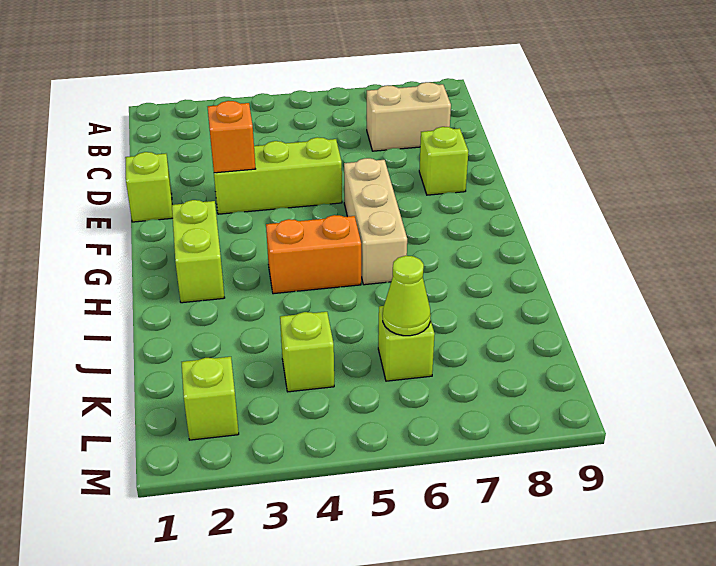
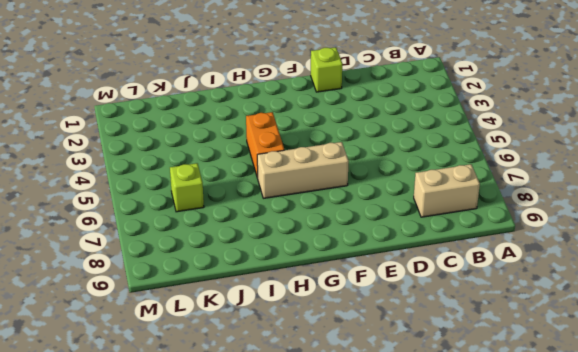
tan 1x2 brick [414,164,480,217] -> tan 1x2 brick turned to [367,82,451,151]
none -> lime 1x3 brick [212,137,342,214]
none -> lime 1x1 brick [419,127,468,195]
none -> lime 1x2 brick [172,200,225,303]

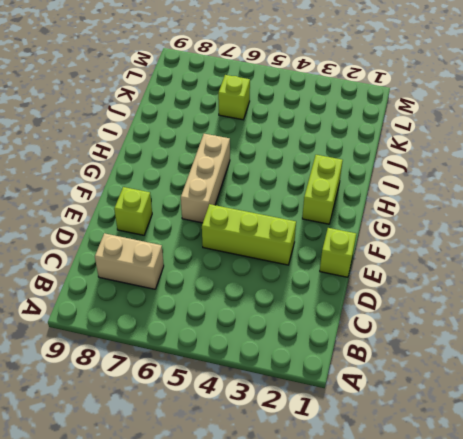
none -> orange 1x2 brick [266,215,361,294]
none -> lime 1x1 brick [280,312,334,392]
none -> lime 1x1 brick [182,357,239,440]

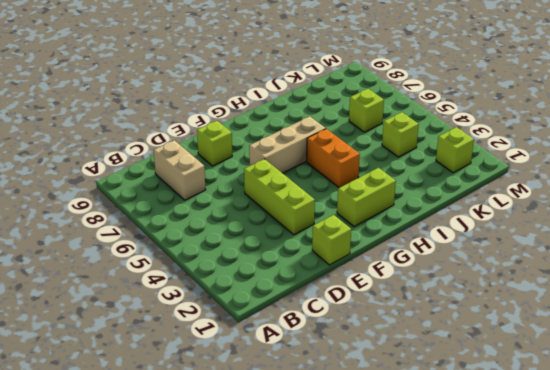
none -> orange 1x1 brick [208,101,255,173]
none -> lime 1x1 cone [383,256,431,336]

